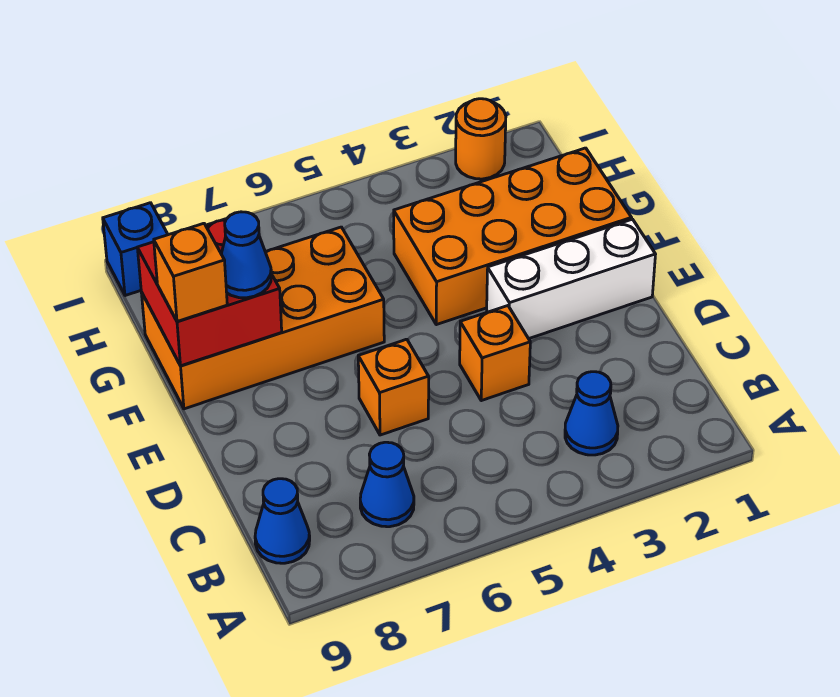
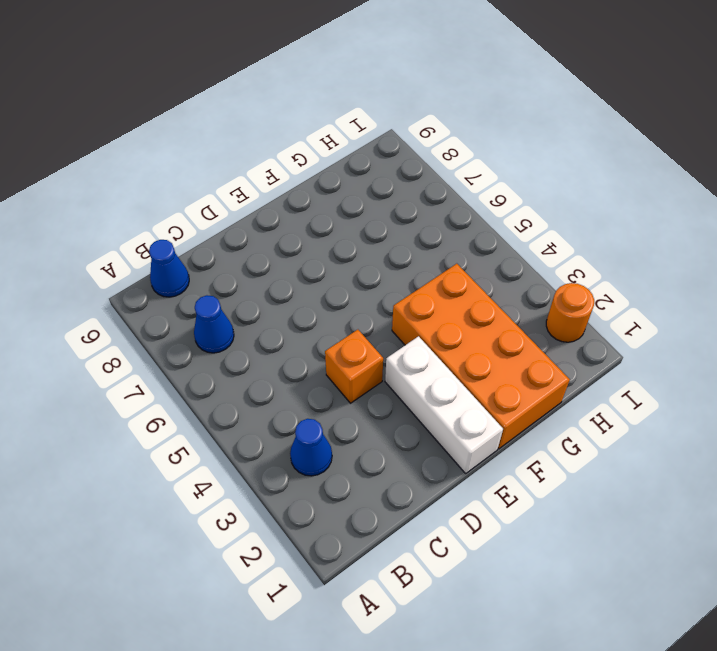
none -> orange 1x1 brick [358,339,429,435]
none -> orange 2x4 brick [141,227,384,409]
none -> blue 1x1 brick [103,203,168,296]

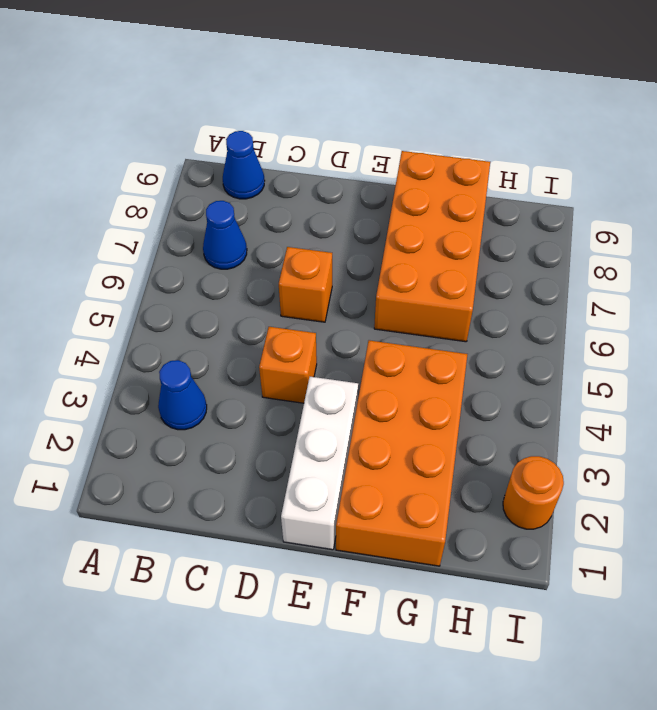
none -> blue 1x1 brick [103,203,168,296]
none -> red 2x2 brick [137,219,282,366]
none -> blue 1x1 cone [221,212,271,298]

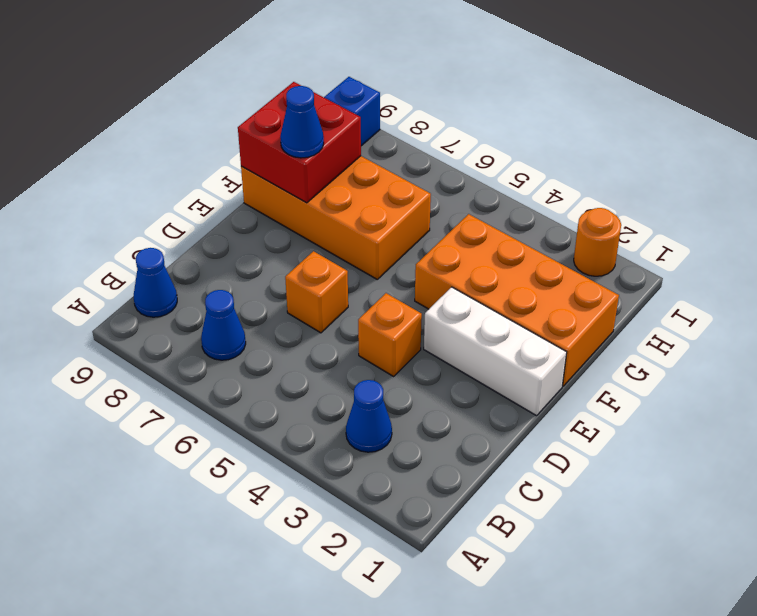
none -> orange 1x1 brick [154,223,227,321]

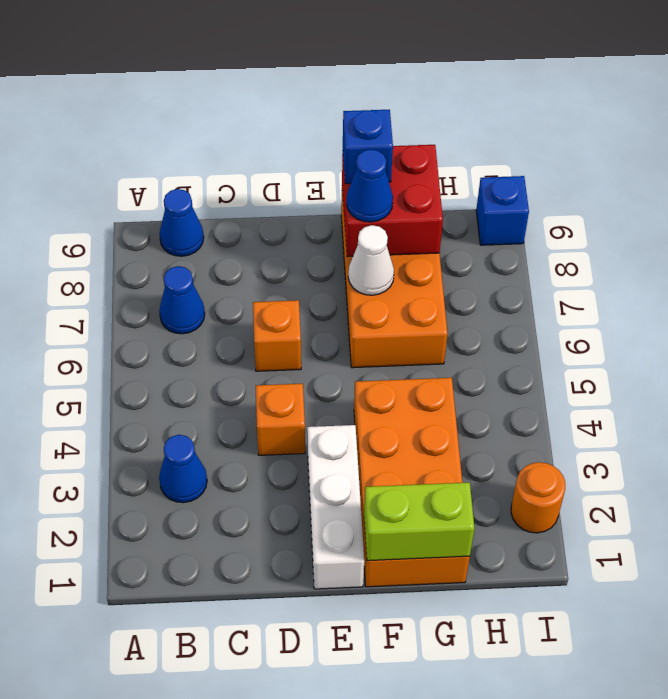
lime 1x2 brick [364,482,475,561] -> none
white 1x1 cone [348,225,394,295] -> none
blue 1x1 brick [343,110,393,184] -> orange 1x1 brick [154,223,227,321]

